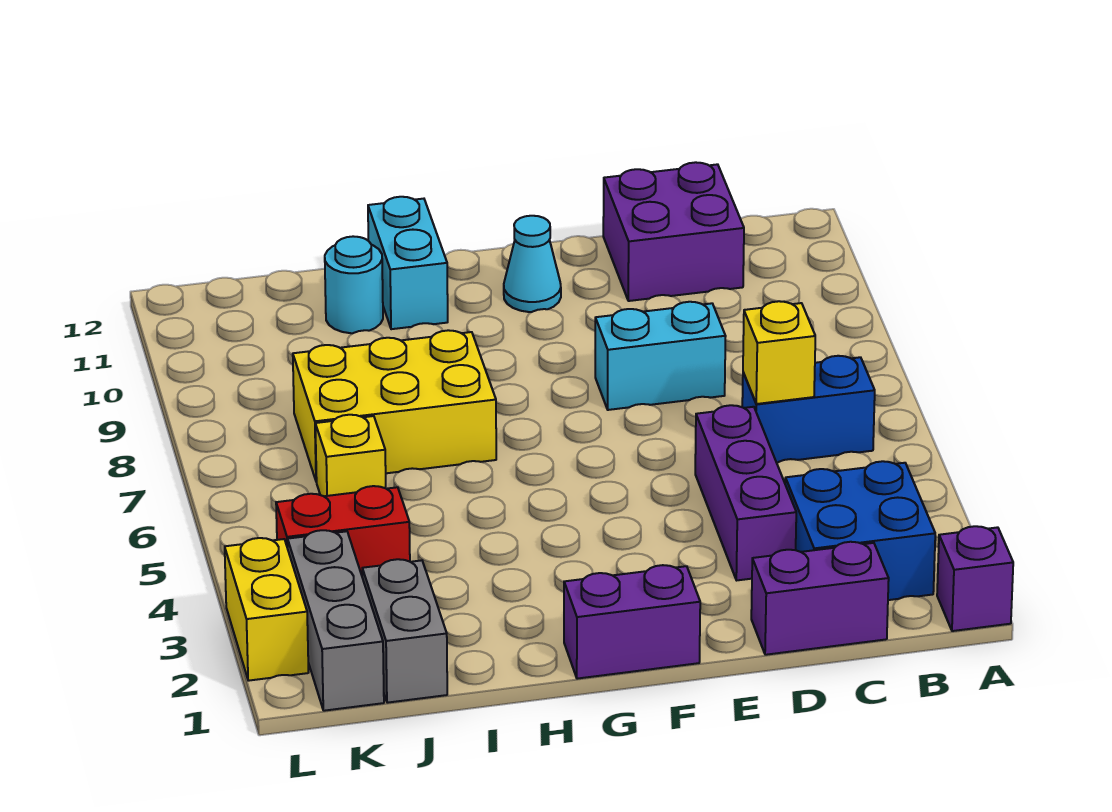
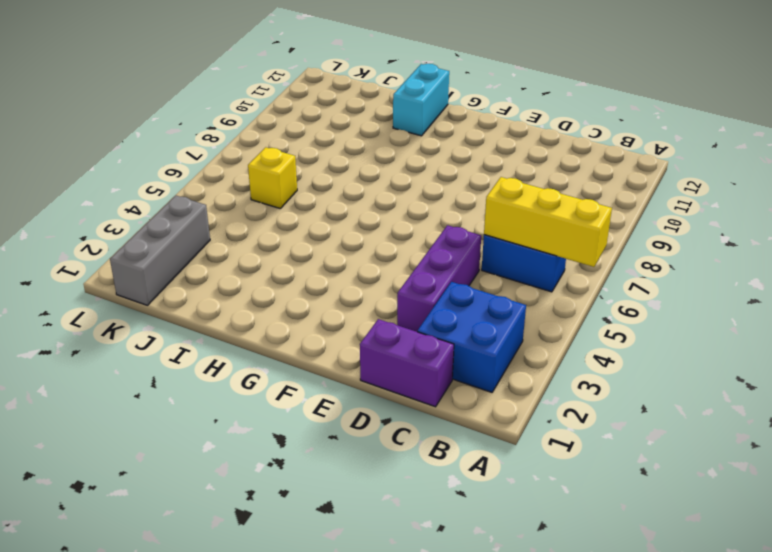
yellow 1x3 brick [484,177,612,267] -> yellow 1x1 brick [743,301,815,404]
none -> purple 1x1 brick [937,526,1013,631]
none -> purple 2x2 brick [603,162,744,301]
none -> cyan 1x2 brick [595,302,726,410]

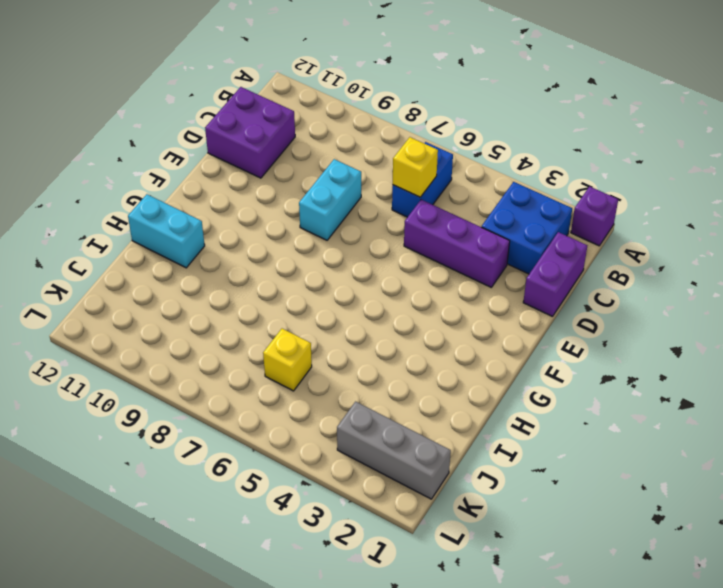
none -> purple 1x2 brick [564,565,700,679]
none -> cyan 1x1 cone [504,216,561,312]
none -> yellow 2x3 brick [293,330,496,482]

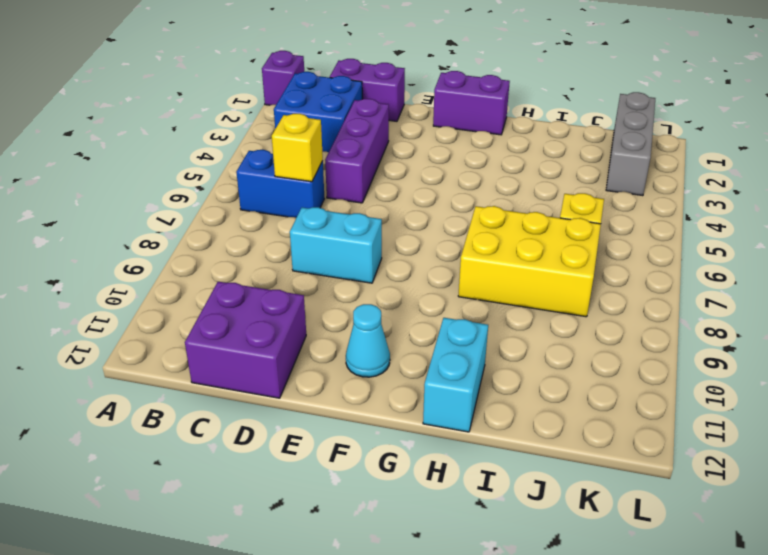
none -> cyan 1x1 round brick [325,236,383,333]
none -> grey 1x2 brick [362,559,447,703]
none -> red 1x2 brick [276,486,410,575]

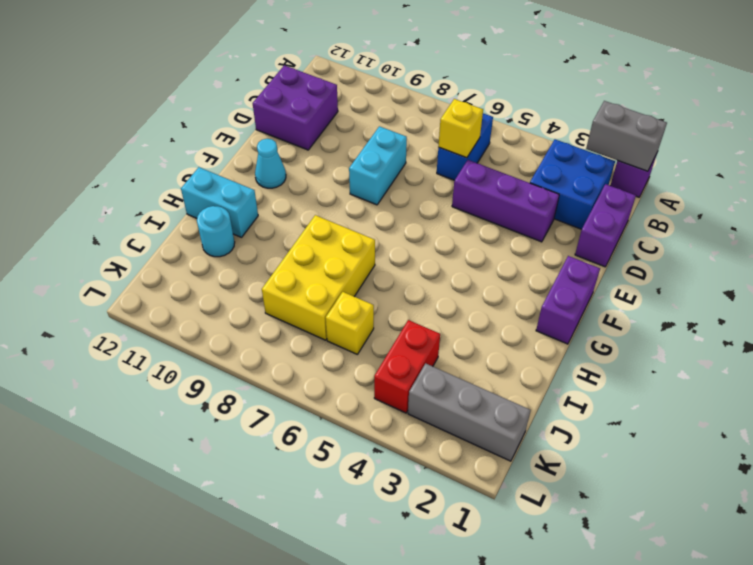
grey 1x2 brick [586,101,667,171] -> grey 1x2 brick moved to [362,559,447,703]
none -> yellow 1x2 brick [225,538,309,681]

